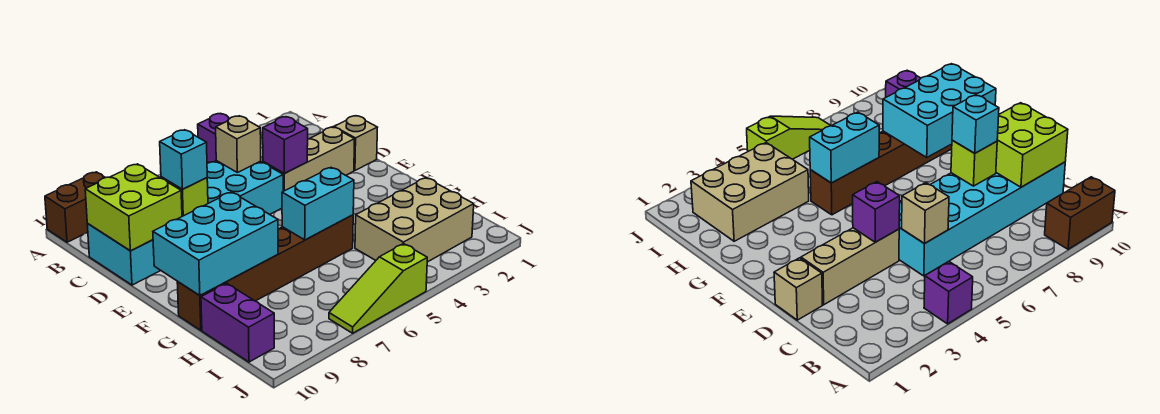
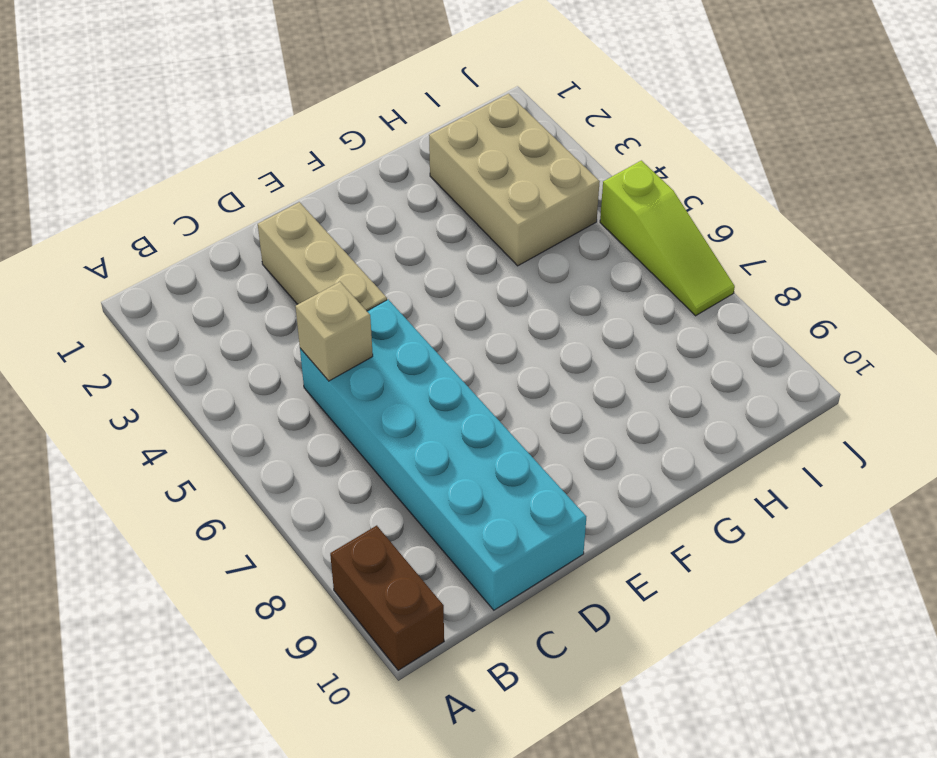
none -> purple 1x1 brick [198,114,230,163]
none -> tan 1x1 brick [334,116,378,170]
none -> brown 1x6 brick [177,215,353,330]

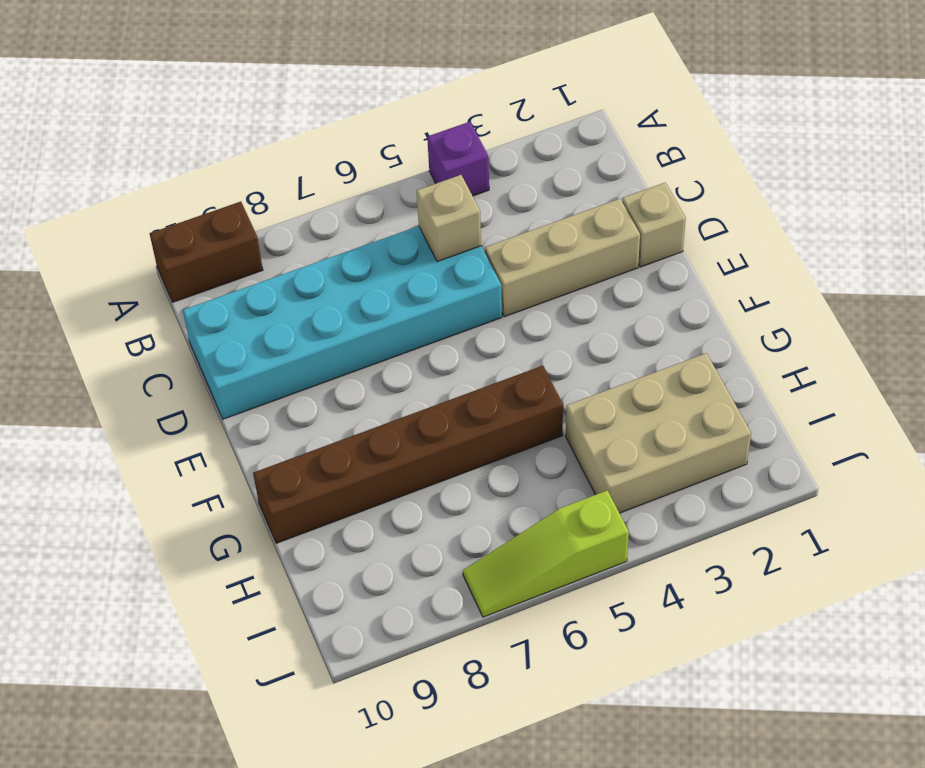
none -> purple 1x2 brick [201,283,274,362]
none -> lime 2x2 brick [85,164,182,251]
none -> purple 1x1 brick [263,117,308,174]

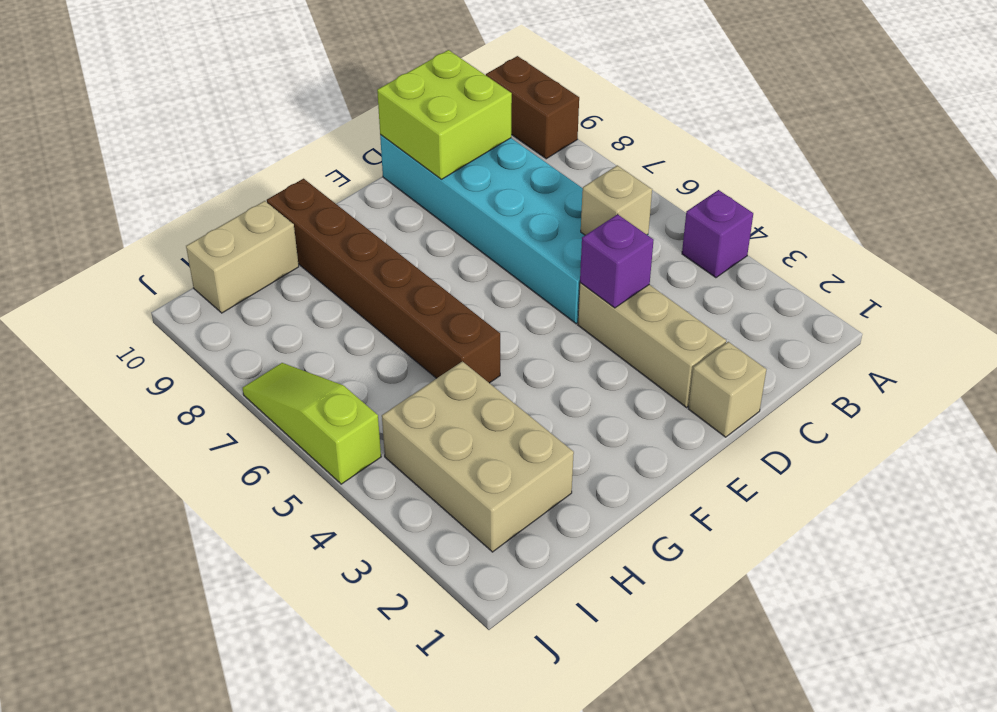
tan 1x2 brick [186,201,299,313] -> purple 1x2 brick [201,283,274,362]
none -> lime 1x1 brick [161,177,208,216]
none -> cyan 2x3 brick [153,192,278,296]
none -> cyan 1x2 brick [282,168,354,240]

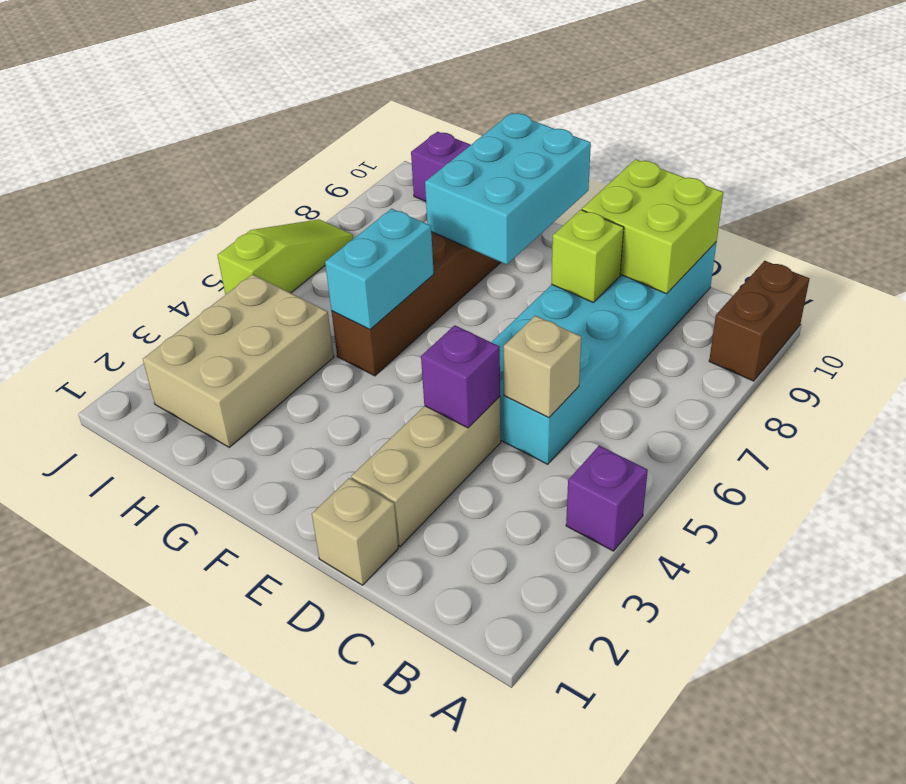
none -> cyan 1x1 brick [160,130,207,189]

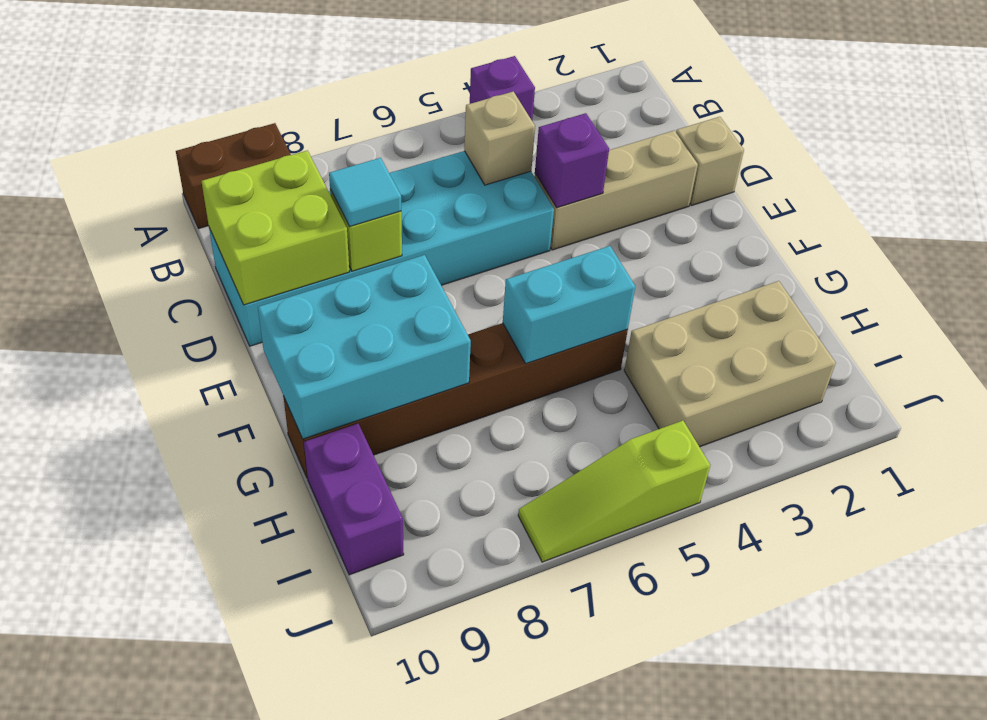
cyan 1x1 tile [329,158,401,226] -> cyan 1x1 brick [160,130,207,189]

